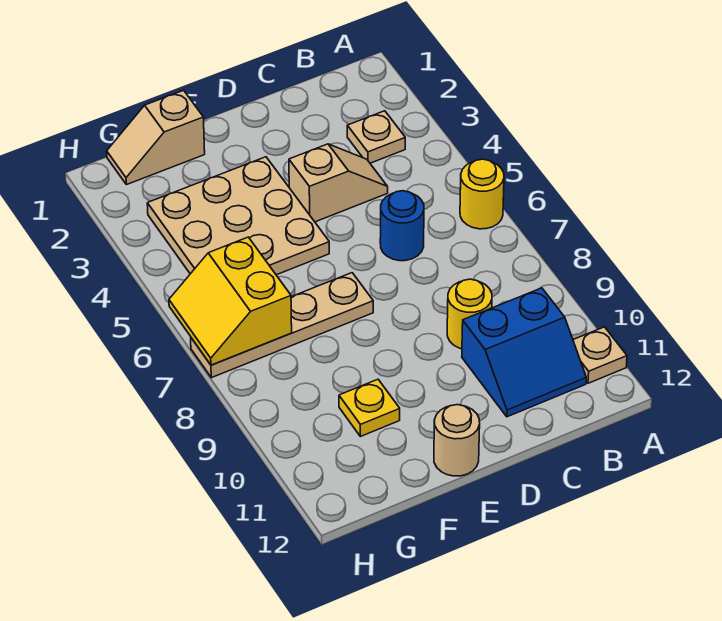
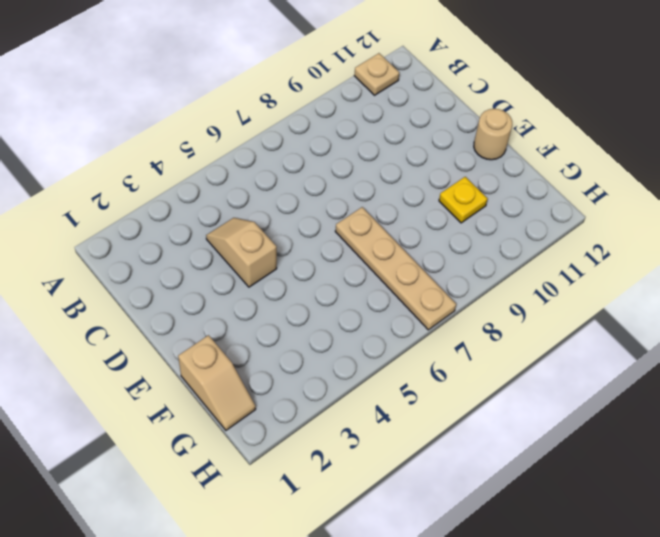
none -> yellow 1x1 round brick [460,159,504,229]
none -> tan 1x1 plate [347,111,405,163]
none -> blue 2x2 slope [462,288,586,417]

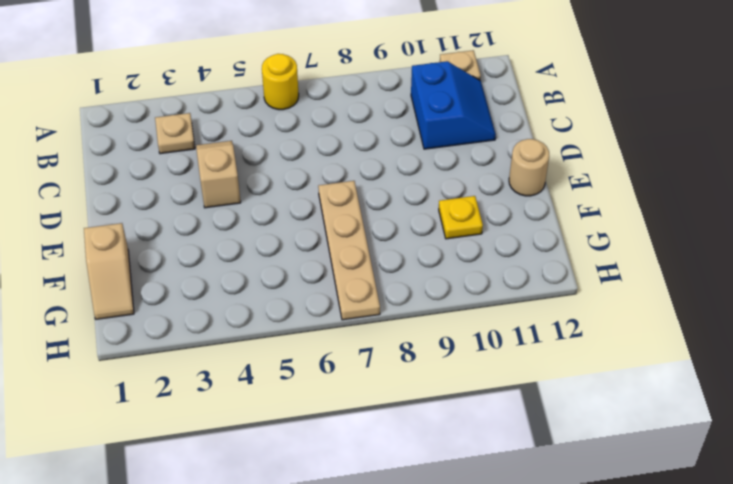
none -> blue 1x1 round brick [380,191,424,261]
none -> yellow 1x1 round brick [447,279,492,349]
none -> tan 3x3 plate [147,157,329,275]

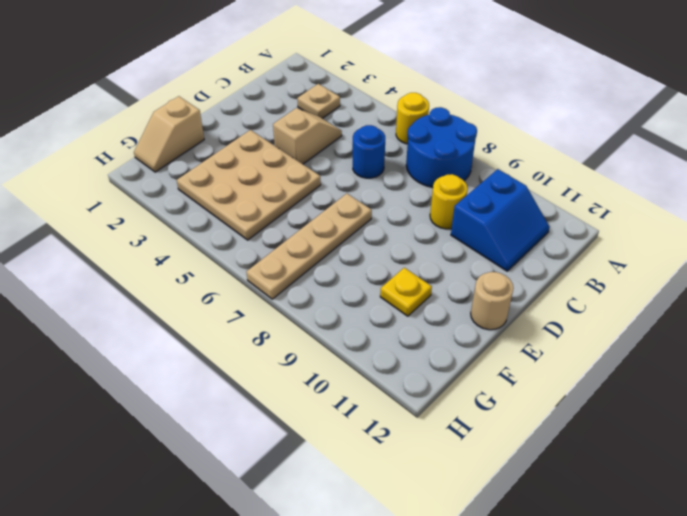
blue 2x2 round brick [406,107,477,188] -> none
none -> tan 1x1 plate [573,327,627,383]
none -> yellow 2x2 slope [169,237,292,365]

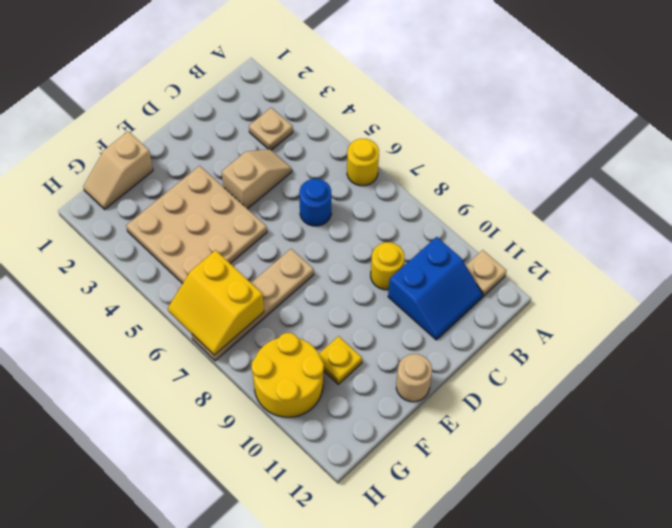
yellow 2x2 round brick [251,333,324,417] -> none

